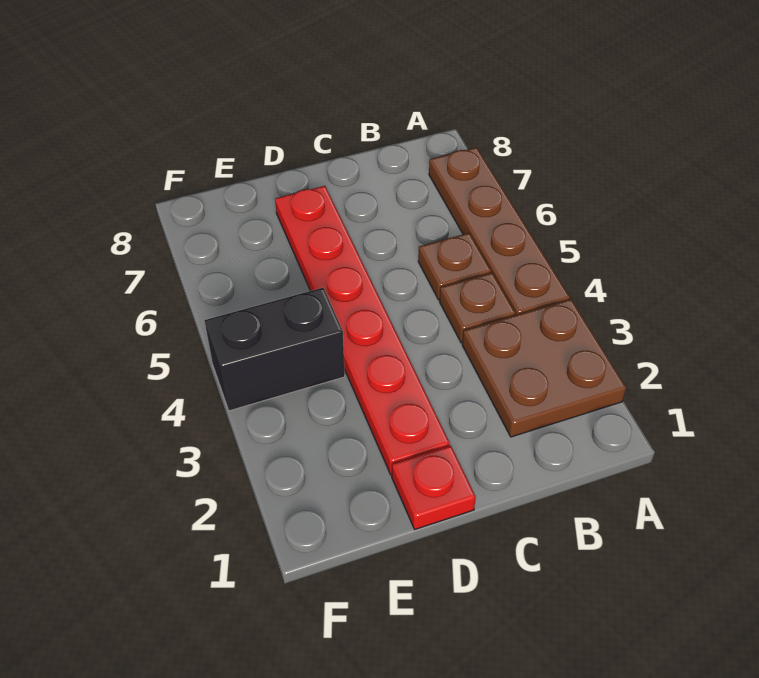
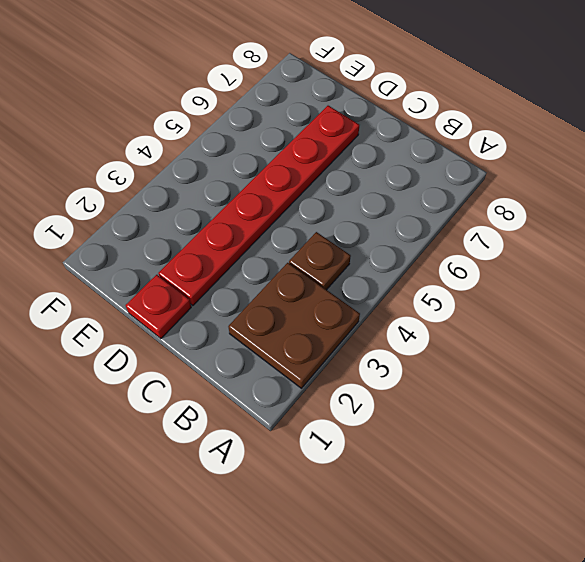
none -> brown 1x4 plate [429,147,570,315]
none -> brown 1x1 plate [418,233,491,300]

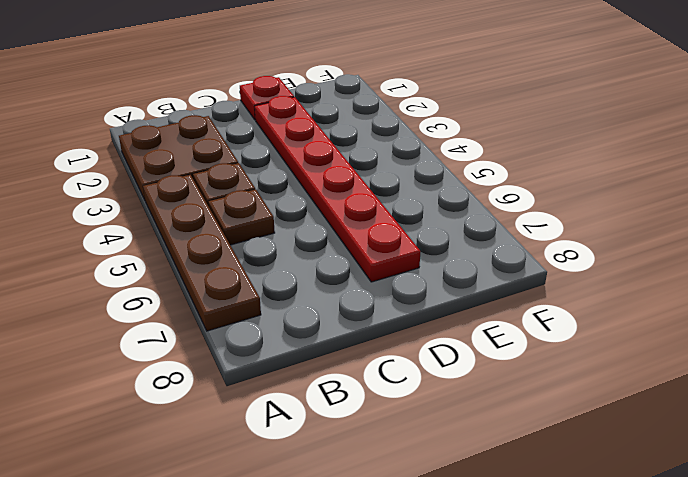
none -> black 1x2 brick [204,288,345,411]

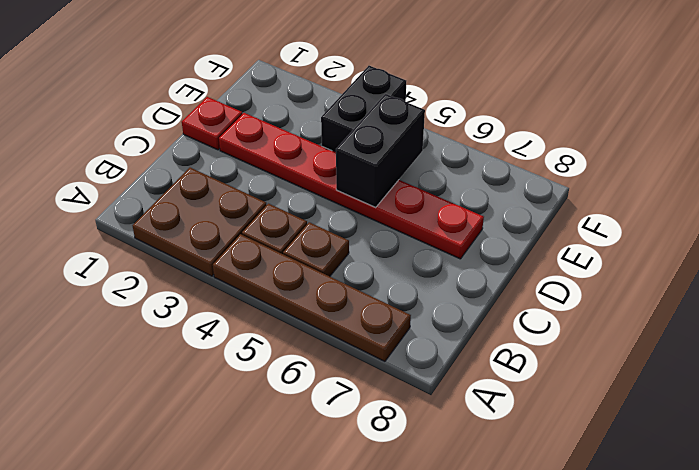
black 1x2 brick [336,94,425,208] -> none

